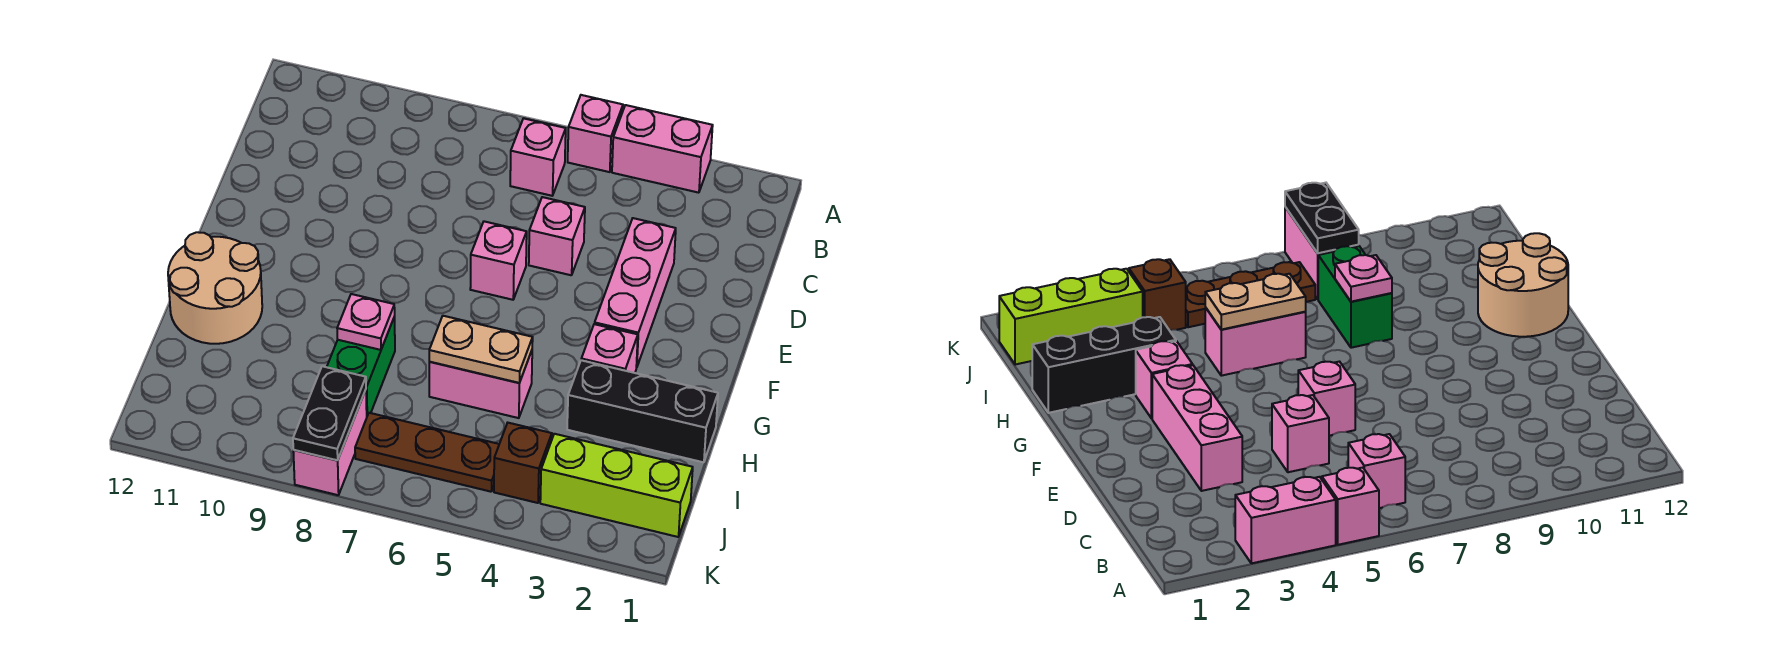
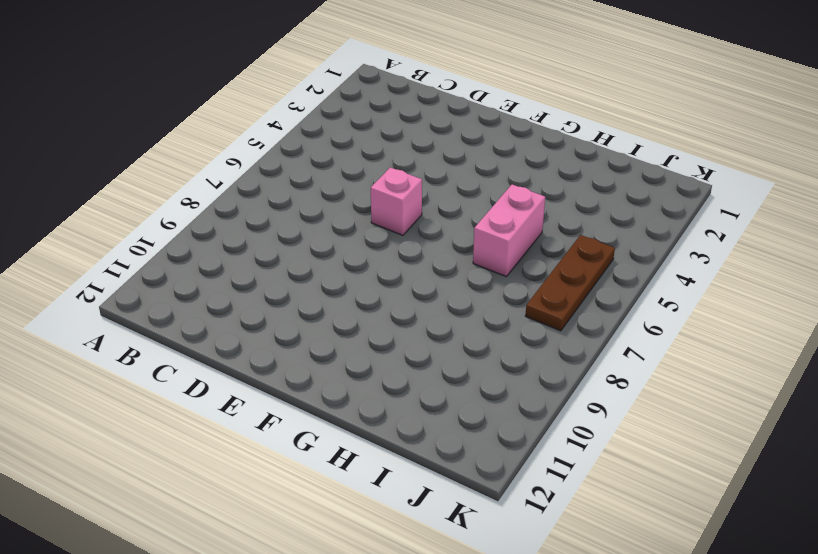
none -> pink 1x2 brick [612,105,713,193]
none -> pink 1x1 brick [568,95,623,172]
none -> pink 1x1 brick [510,118,566,196]

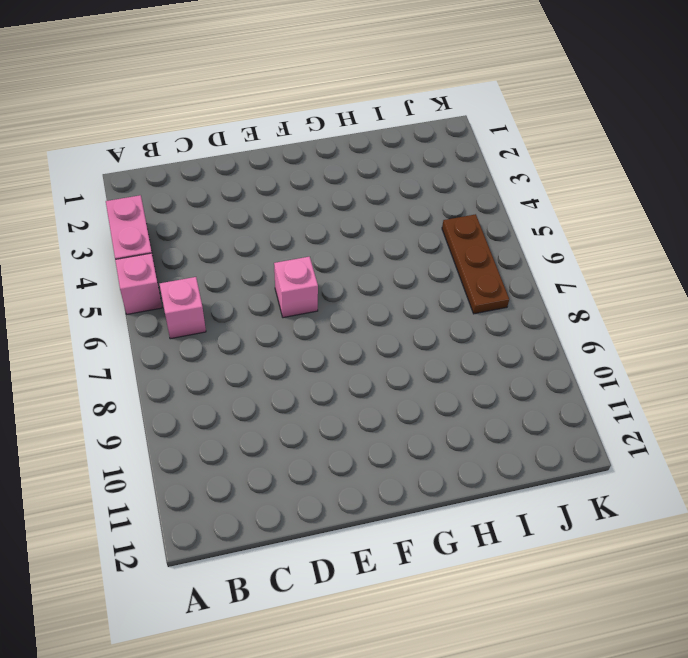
none -> pink 1x3 brick [595,218,676,368]
none -> pink 1x1 brick [529,197,585,275]
none -> pink 1x1 brick [581,324,638,373]

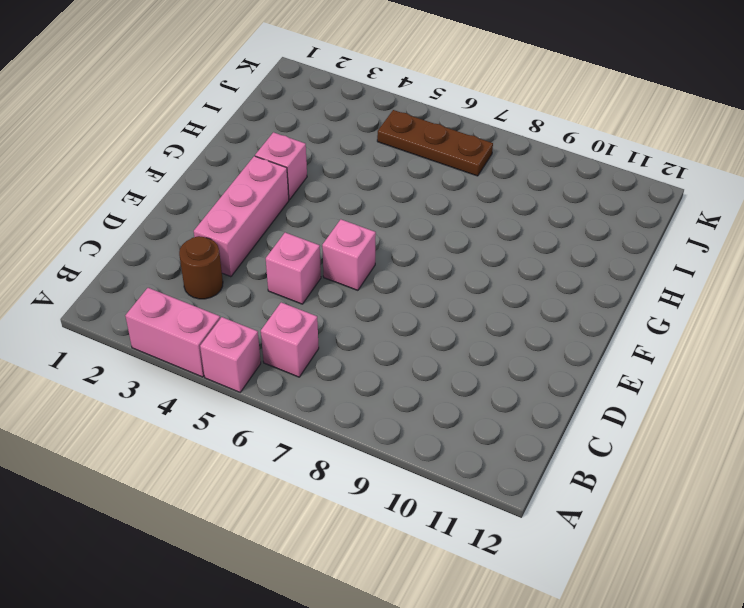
brown 1x1 round brick [179,236,223,299] -> none
none -> tan 2x2 round brick [168,232,262,344]
none -> black 1x3 brick [567,360,718,462]
none -> pink 1x2 brick [429,351,532,418]

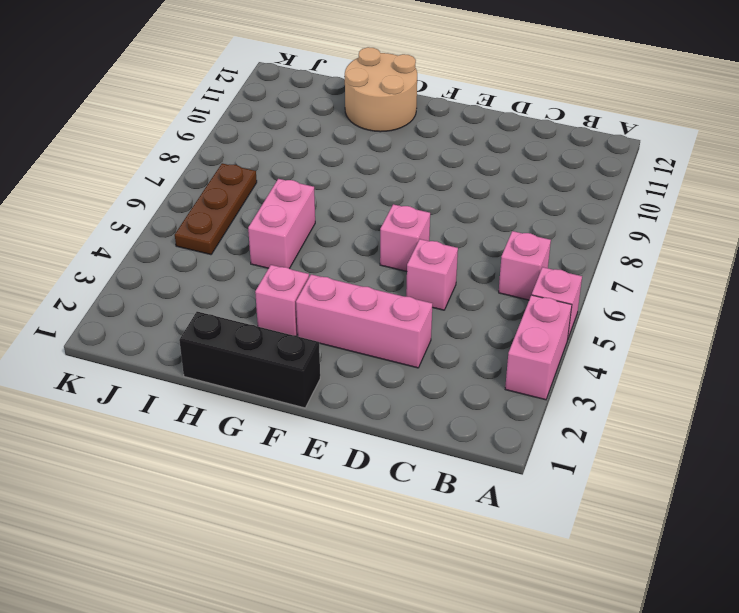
black 1x3 brick [179,312,320,408] -> black 1x3 brick turned to [567,360,718,462]
none -> green 1x2 brick [327,317,395,415]
none -> lime 1x3 brick [540,434,693,537]
none -> brown 1x1 brick [494,423,552,503]

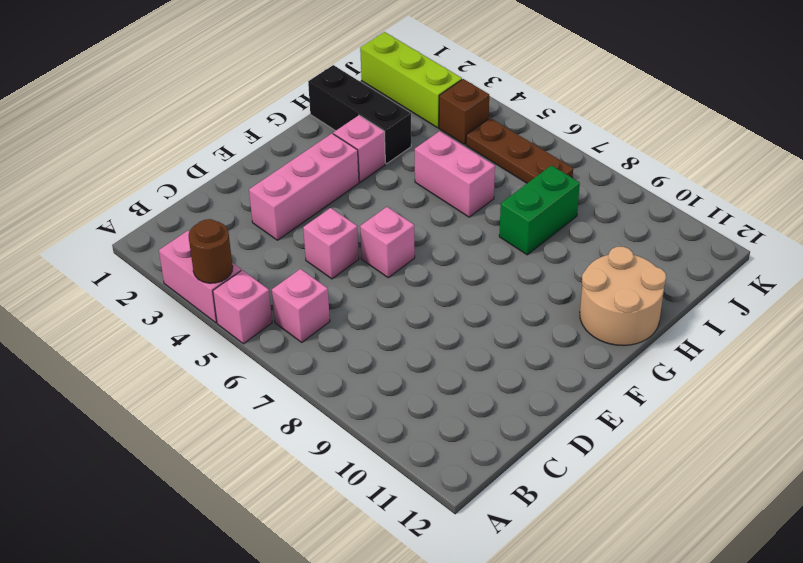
brown 1x1 round brick [189,219,233,283] -> none
none -> pink 1x2 brick [293,390,367,495]
none -> tan 1x2 plate [429,316,533,383]
none -> pink 1x1 plate [337,294,395,350]

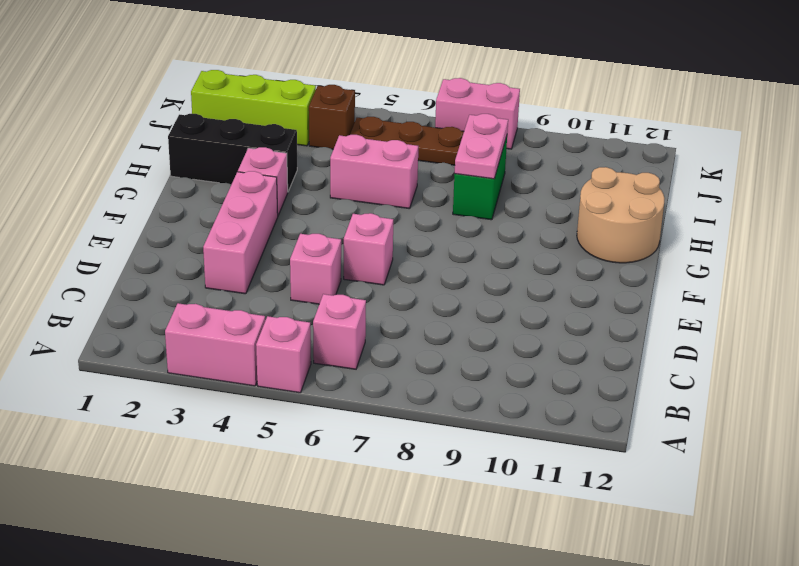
pink 1x2 plate [455,114,508,179] -> pink 1x1 plate [337,294,395,350]
pink 1x2 brick [435,78,520,149] -> pink 1x2 brick turned to [293,390,367,495]
none -> tan 1x2 plate [429,316,533,383]
none -> black 1x2 plate [293,366,366,460]

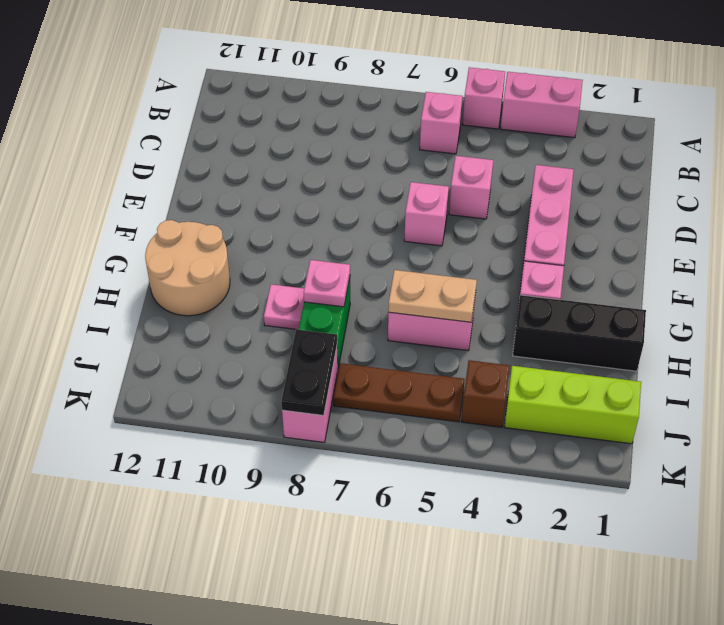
pink 1x1 plate [264,284,304,330] -> none

